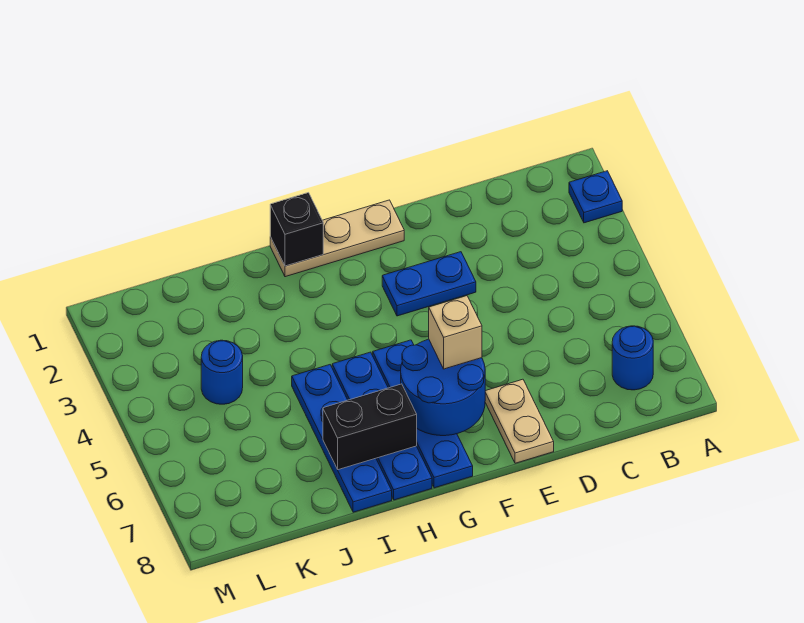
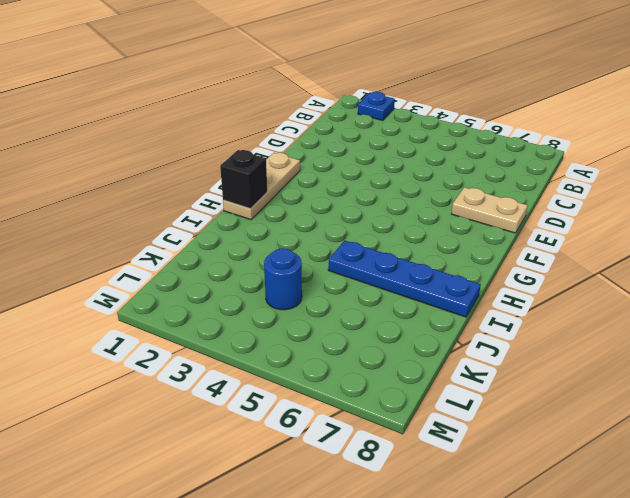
none -> blue 1x1 round brick [612,326,653,390]
none -> blue 1x2 plate [382,252,476,316]
none -> blue 1x4 plate [373,340,473,488]

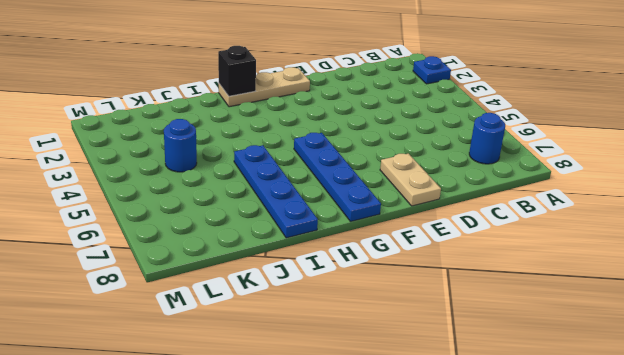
none -> blue 1x2 plate [382,252,476,316]
none -> blue 1x4 plate [332,352,432,500]
none -> blue 2x2 round brick [401,339,485,436]

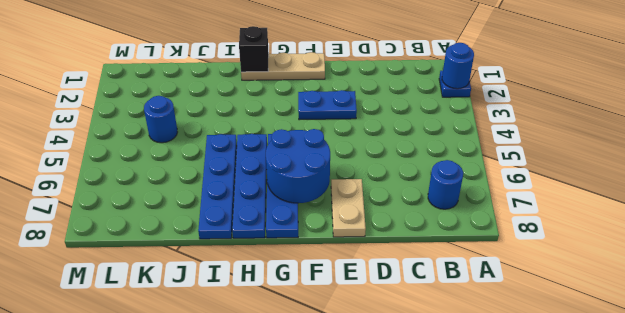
blue 1x1 round brick [442,43,474,89] -> none
none -> black 1x2 brick [323,384,417,470]
none -> tan 1x1 brick [429,296,482,369]

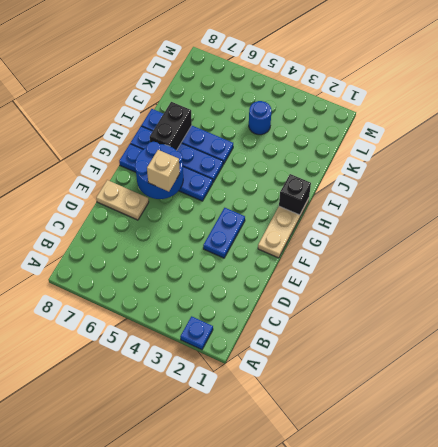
none -> blue 1x1 round brick [612,326,653,390]

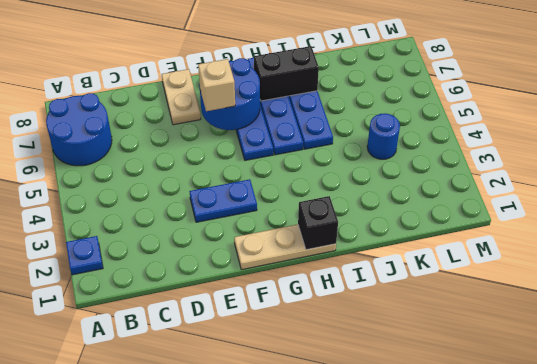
blue 2x2 round brick [46,93,112,166] -> blue 1x1 round brick [612,326,653,390]

